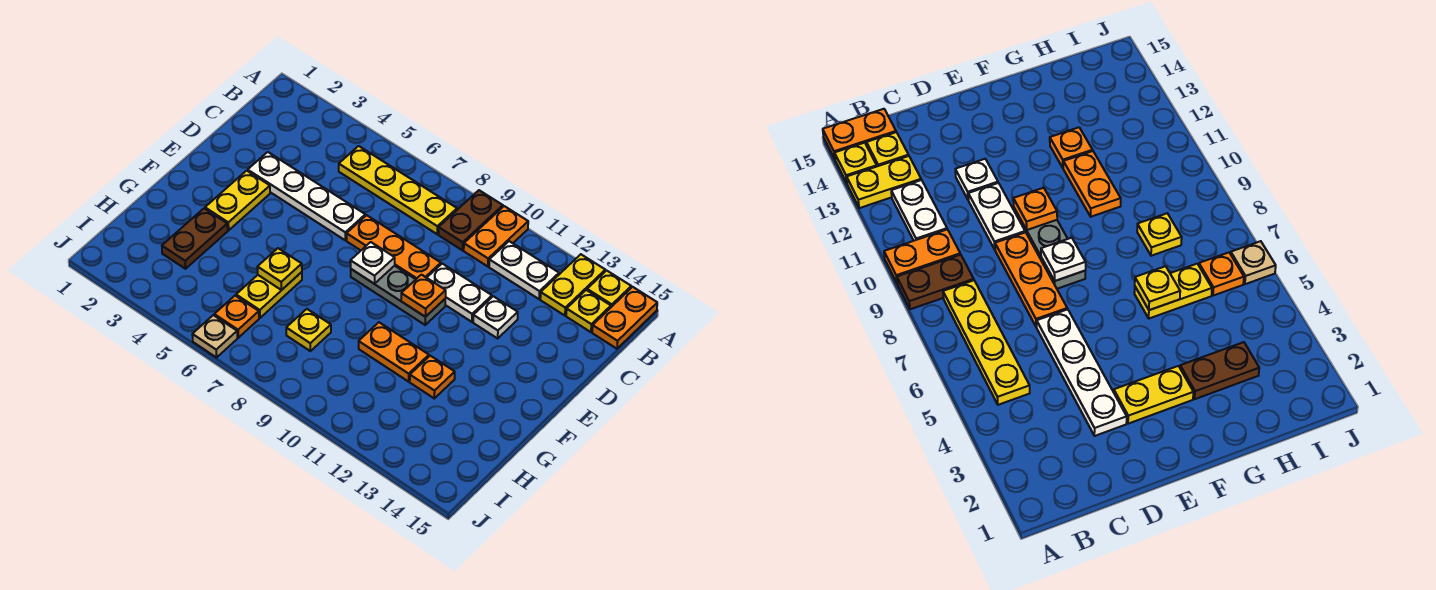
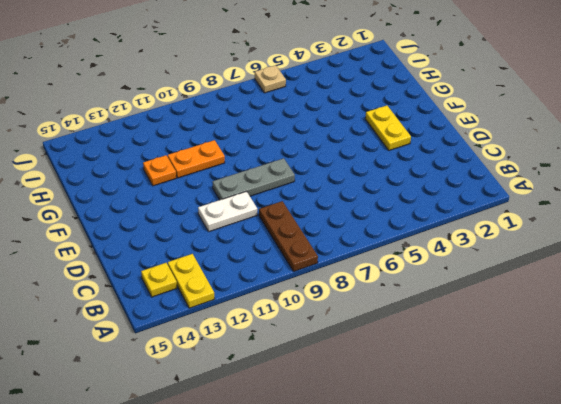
brown 1x3 plate [259,201,318,271] -> brown 1x2 plate [438,190,503,250]
none -> orange 1x2 plate [464,206,528,266]
none -> yellow 1x1 plate [587,271,631,307]
none -> orange 1x2 plate [592,287,657,349]

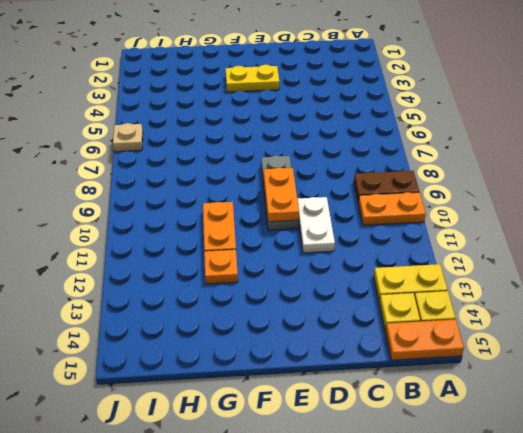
orange 1x2 plate [264,168,299,222] -> orange 1x1 plate [401,275,446,317]
none -> yellow 1x4 plate [339,146,457,234]
none -> white 1x2 plate [489,241,559,299]
none -> white 1x4 plate [248,152,365,240]

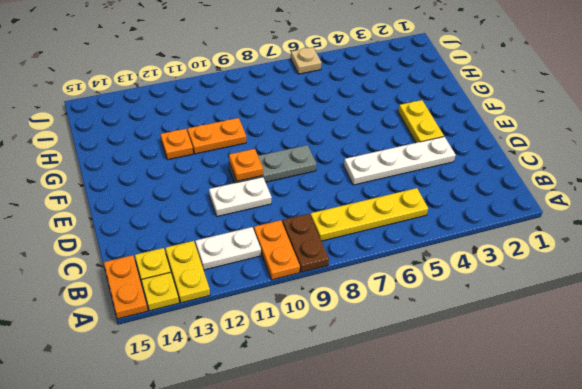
none -> orange 1x3 plate [347,215,441,279]
none -> white 1x1 plate [473,296,518,338]
none -> brown 1x2 plate [162,209,228,269]

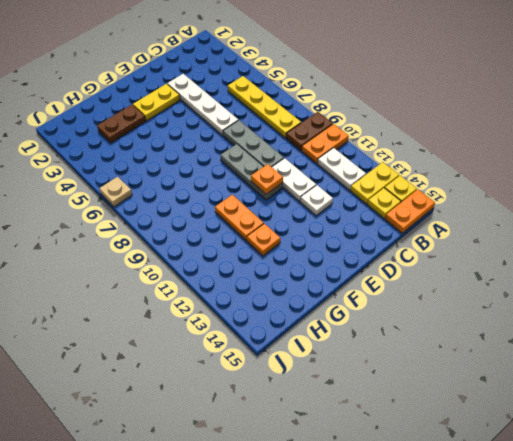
grey 1x3 plate [223,120,284,167] -> orange 1x3 plate [347,215,441,279]
none -> yellow 1x2 plate [236,272,302,318]
none -> yellow 1x1 plate [286,309,331,351]
none -> orange 1x1 plate [214,296,259,338]

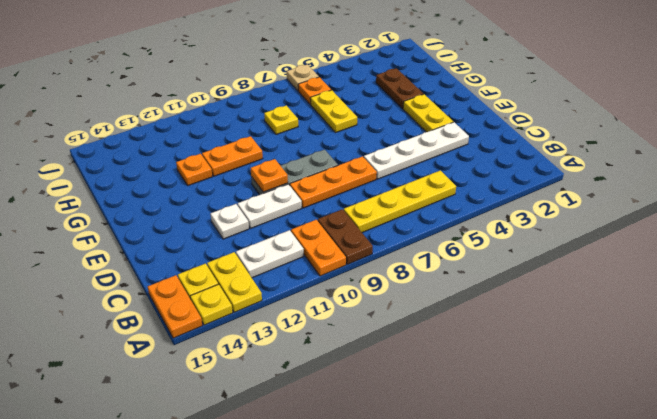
none -> white 1x1 plate [350,242,395,284]
none -> yellow 1x1 plate [257,248,302,290]

